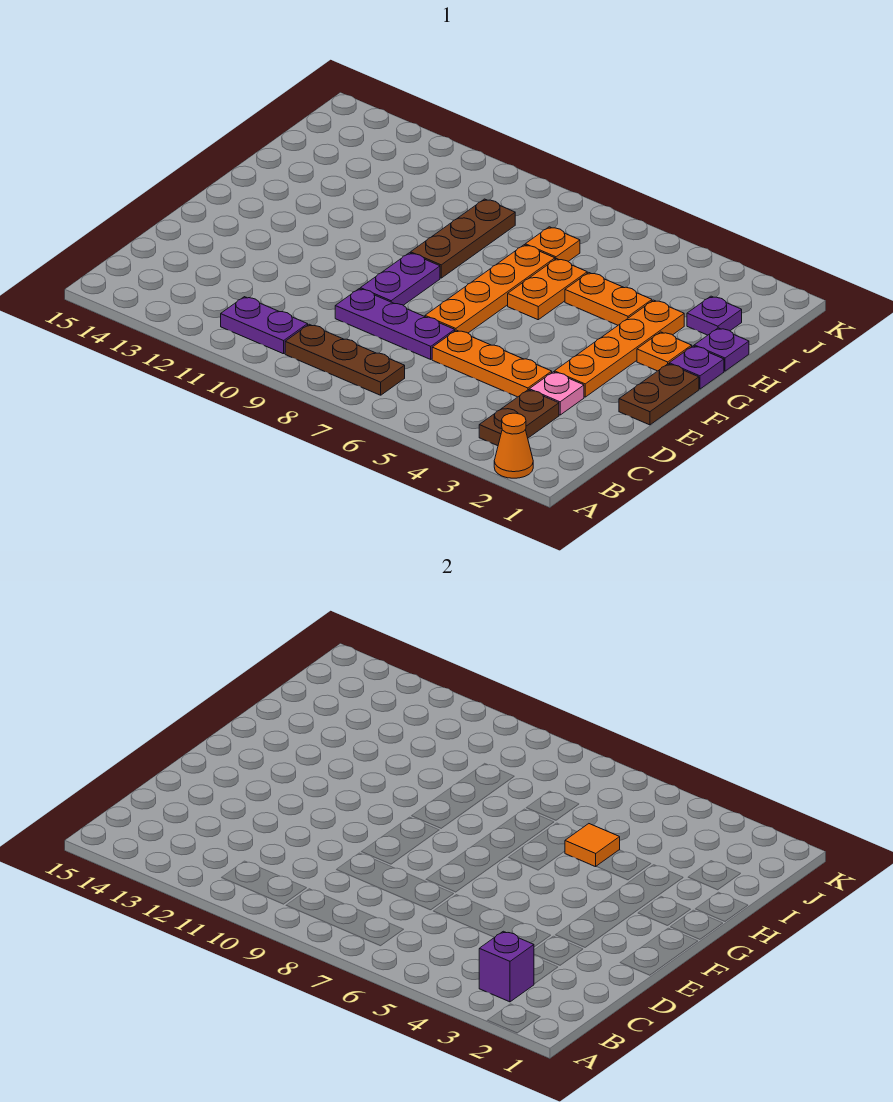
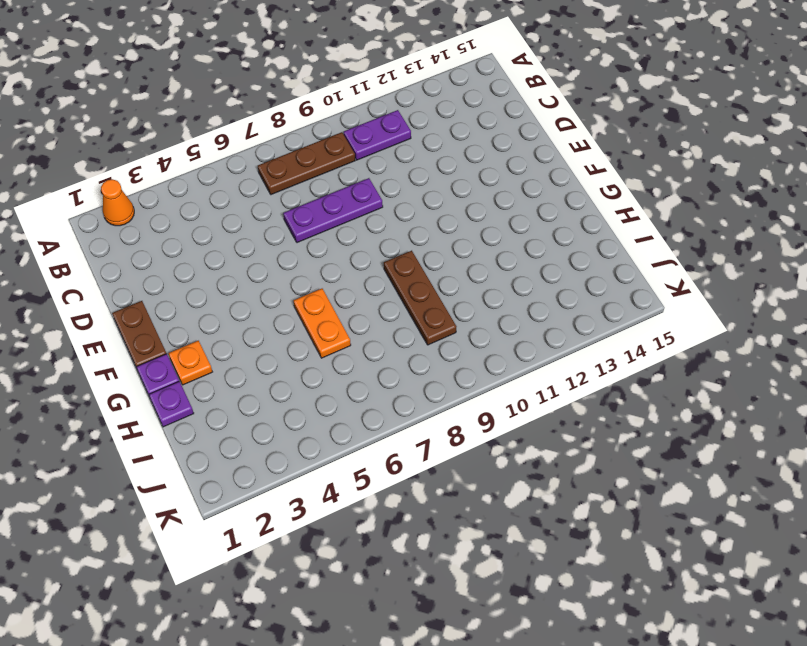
none -> brown 1x2 plate [479,390,559,446]
none -> pink 1x1 plate [529,372,584,415]
none -> orange 1x3 plate [432,330,552,397]

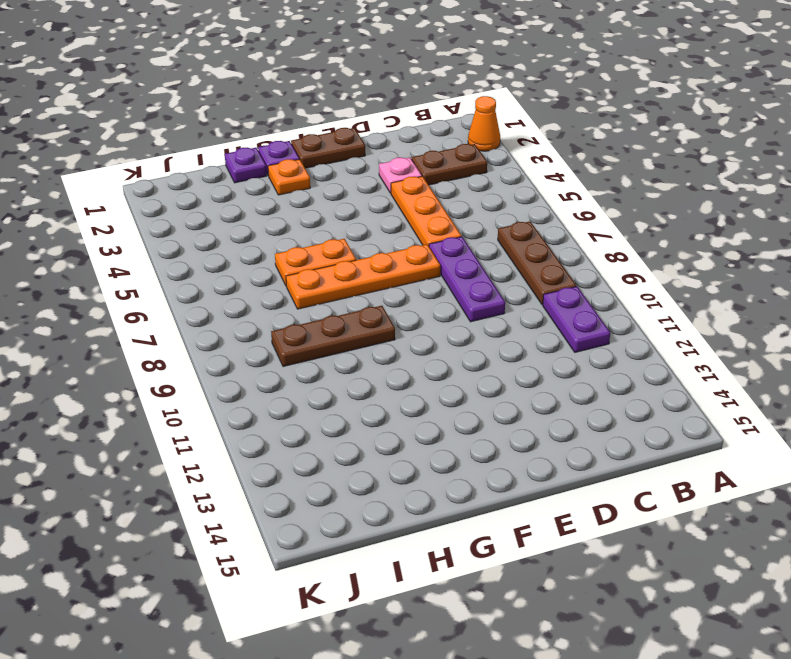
none -> orange 1x4 plate [554,300,684,397]
none -> purple 1x2 plate [360,253,440,305]
none -> orange 1x2 plate [565,273,652,325]

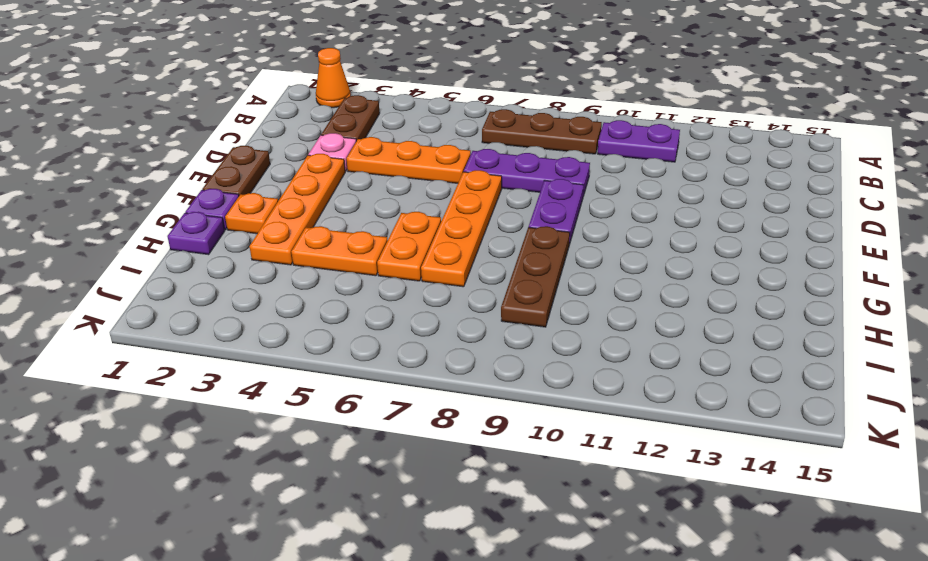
none -> purple 1x1 plate [687,296,742,335]
none -> orange 1x1 plate [525,227,580,261]
none -> purple 1x1 brick [479,931,534,1002]

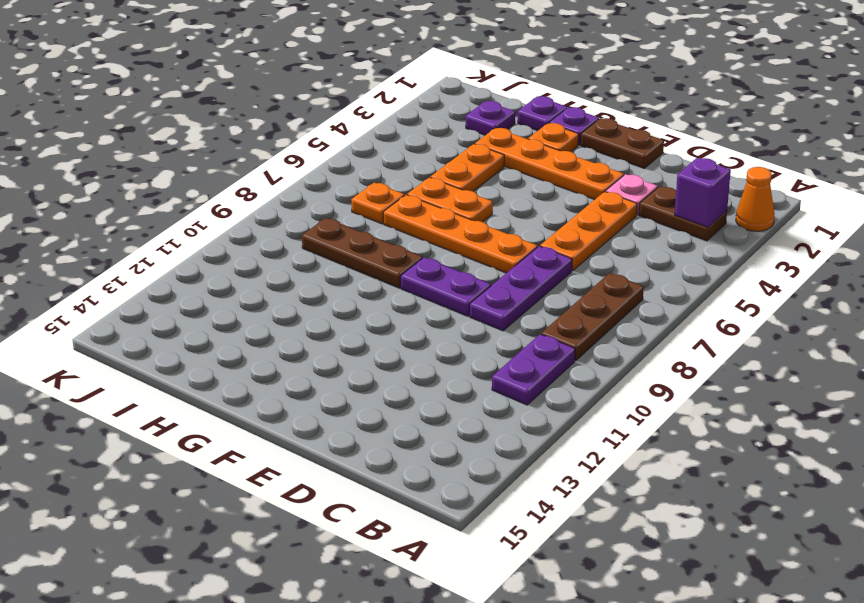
none -> orange 1x1 tile [565,824,620,867]

